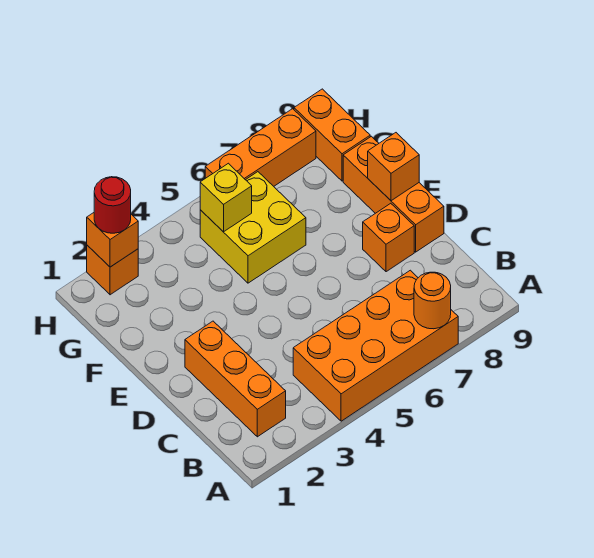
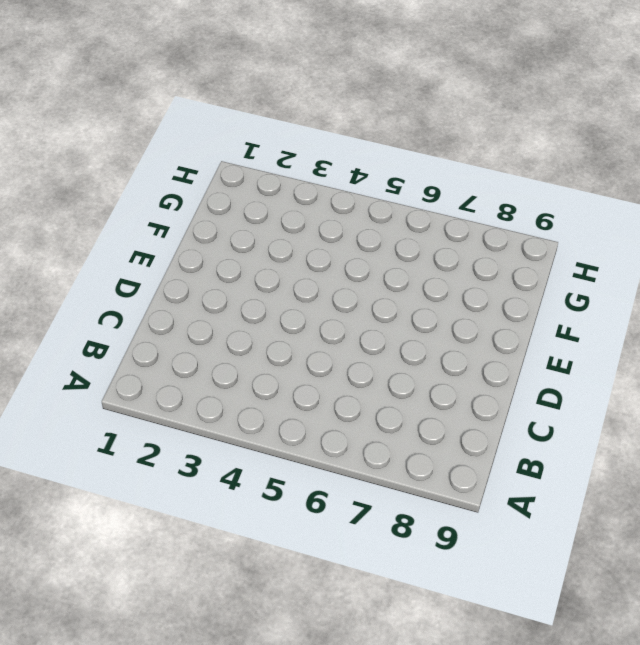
none -> orange 2x4 brick [293,270,458,421]
none -> orange 1x3 brick [185,321,286,437]
none -> orange 1x1 brick [363,203,414,272]

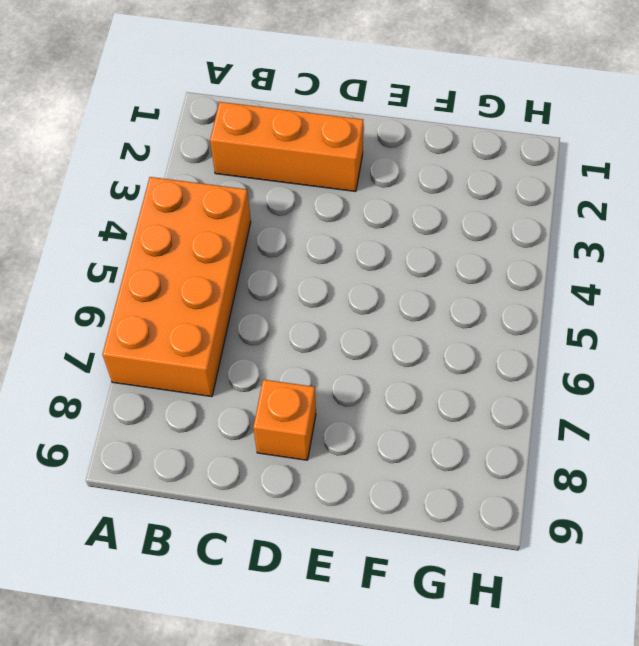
none -> orange 1x3 brick [343,136,444,252]
none -> yellow 2x2 brick [200,172,306,283]
none -> orange 1x2 brick [294,89,370,181]

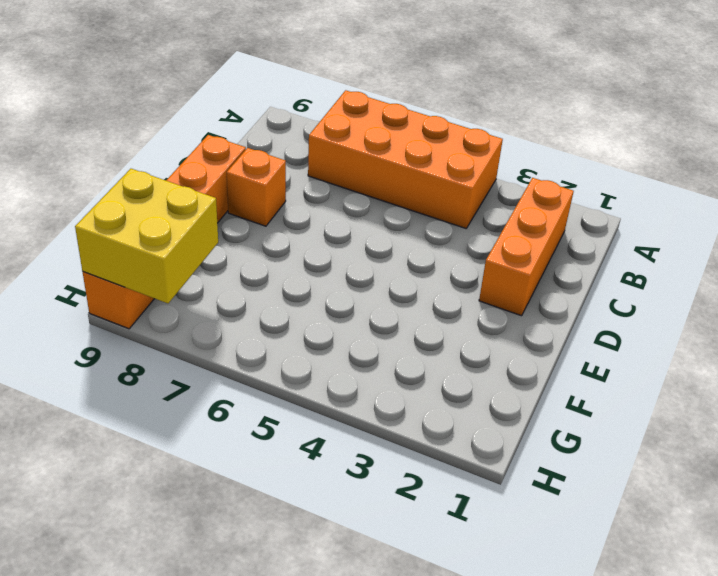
yellow 2x2 brick [75,169,218,303] -> yellow 2x2 brick moved to [200,172,306,283]
none -> orange 1x1 brick [87,245,138,295]
none -> orange 1x3 brick [205,109,316,186]
none -> orange 1x1 round brick [414,272,451,329]

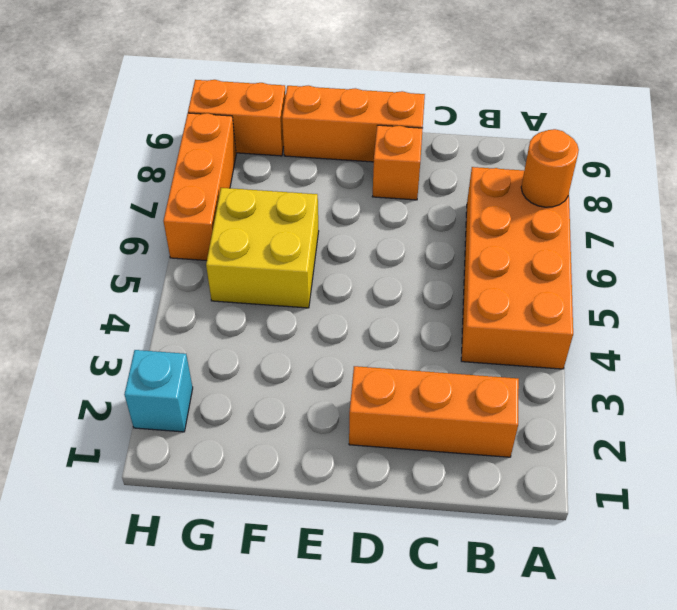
cyan 1x1 brick [124,350,193,432] -> orange 1x1 brick [87,245,138,295]
none -> orange 1x1 brick [368,133,419,201]
none -> yellow 1x1 brick [200,163,252,232]
none -> orange 1x1 brick [87,213,138,267]

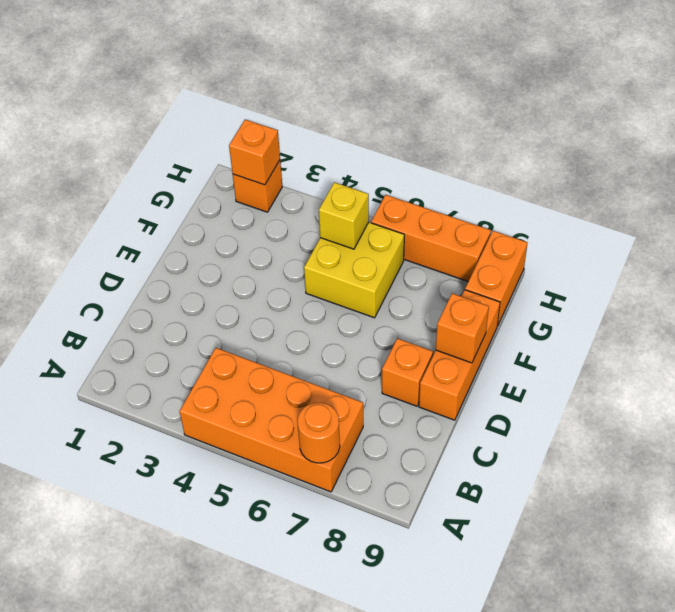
none -> orange 1x3 brick [185,321,286,437]
none -> red 1x1 round brick [94,177,131,233]

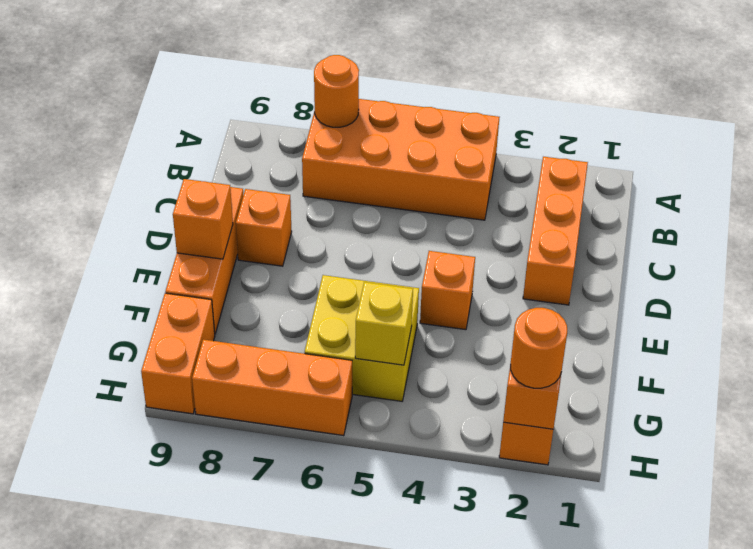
orange 1x1 brick [420,251,475,330] -> none
orange 1x1 round brick [510,308,567,388] -> red 1x1 round brick [94,177,131,233]

